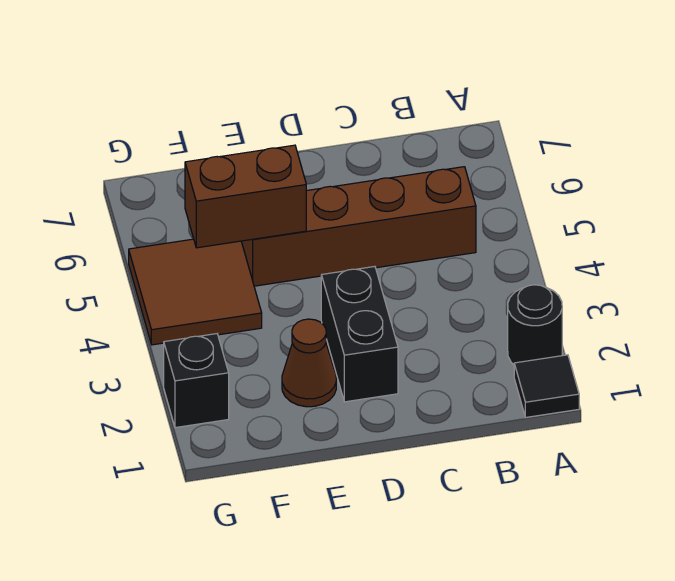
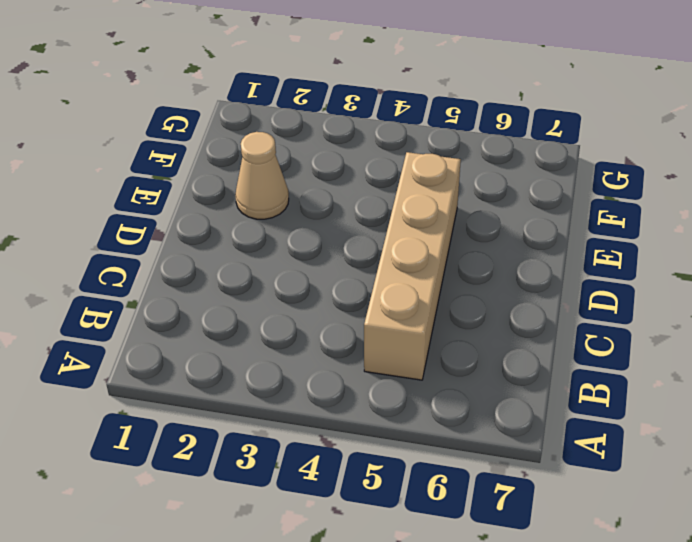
tan 1x4 brick [364,152,461,380] -> brown 1x4 brick [242,167,476,286]
tan 1x1 cone [235,132,289,219] -> brown 1x1 cone [282,319,336,407]
none -> black 1x1 tile [514,355,579,417]
none -> black 1x1 round brick [508,285,562,365]

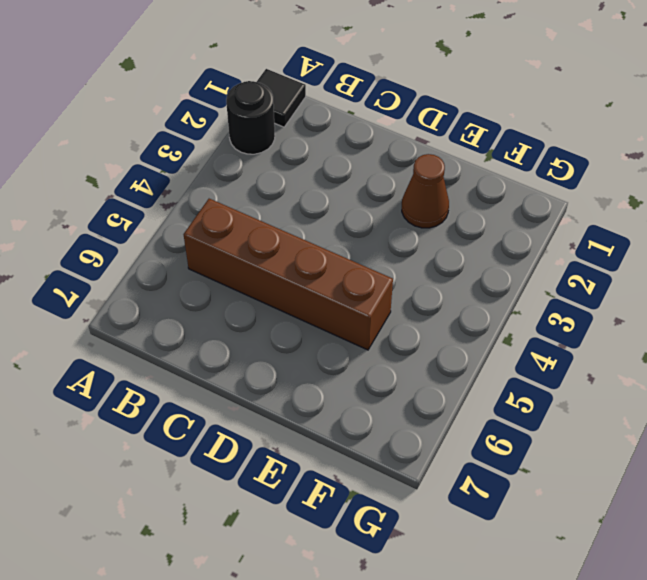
none -> black 1x2 brick [321,267,398,402]
none -> brown 2x2 tile [129,239,262,345]

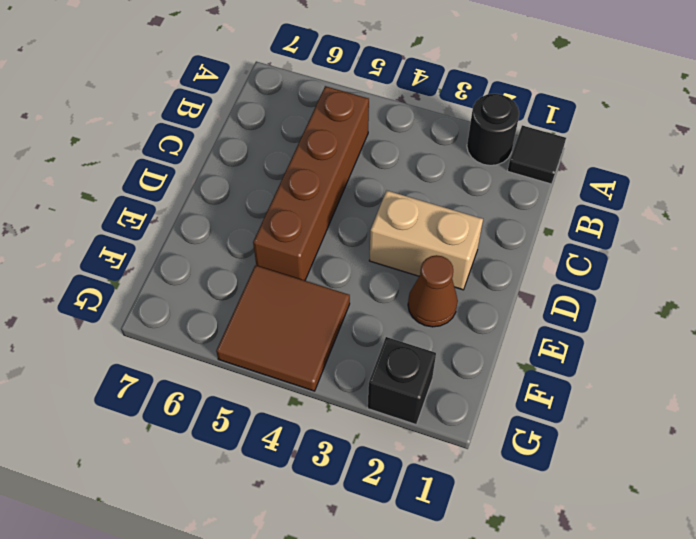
tan 1x2 brick [369,191,483,290] -> black 1x2 brick [321,267,398,402]
none -> brown 1x2 brick [185,145,306,248]

